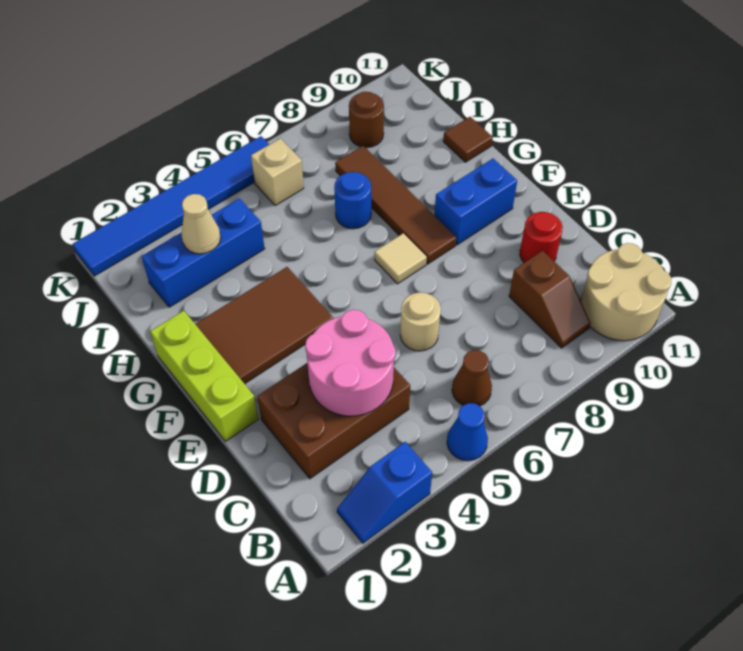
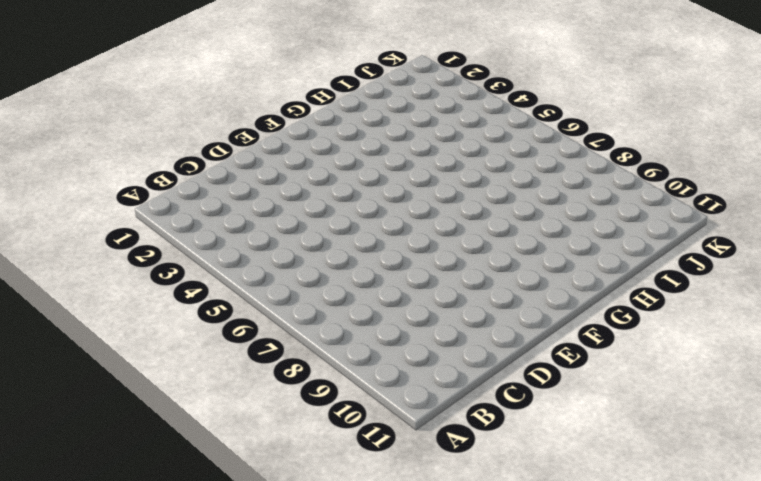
none -> blue 1x2 slope [337,442,432,543]
none -> blue 1x1 cone [447,403,488,461]
none -> tan 2x2 round brick [581,243,671,341]

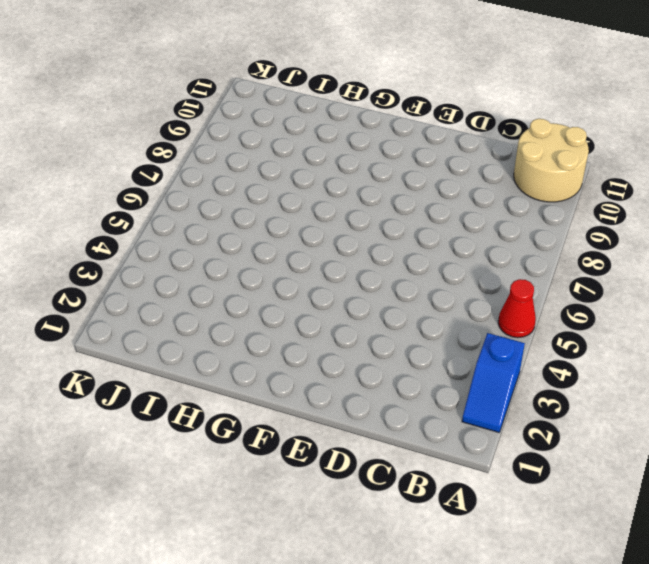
red 1x1 cone [498,279,536,338] -> blue 1x1 cone [447,403,488,461]
none -> brown 1x1 cone [452,350,492,406]
none -> brown 1x2 slope [509,251,591,348]
none -> brown 2x3 brick [257,363,410,479]

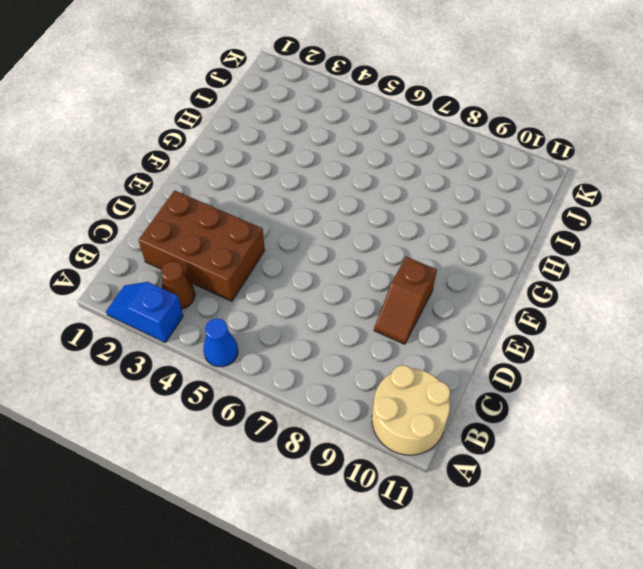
brown 1x1 cone [161,261,195,309] -> brown 1x1 cone moved to [452,350,492,406]
brown 1x2 slope [374,257,437,344] -> brown 1x2 slope moved to [509,251,591,348]
none -> tan 1x1 round brick [400,292,441,351]
none -> red 1x1 round brick [520,212,563,263]
none -> lime 1x3 brick [150,311,258,441]

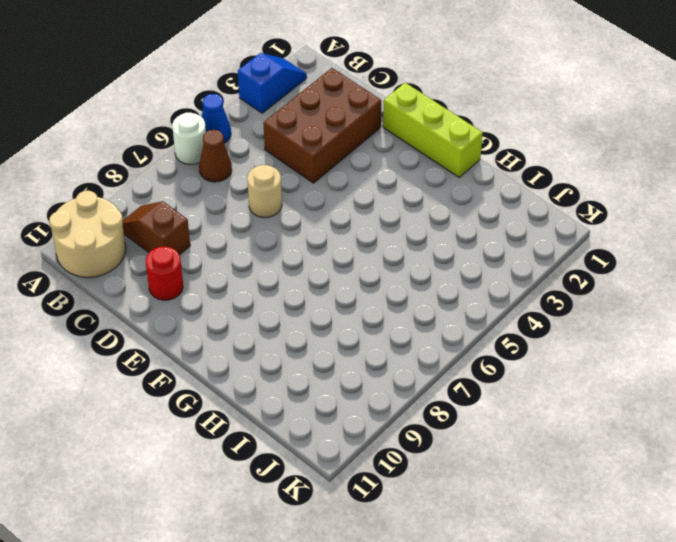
white 1x1 round brick [172,113,206,165] -> none
none -> brown 2x3 tile [195,267,333,384]
none -> tan 1x1 tile [375,233,427,284]
none -> brown 1x4 tile [335,146,456,264]

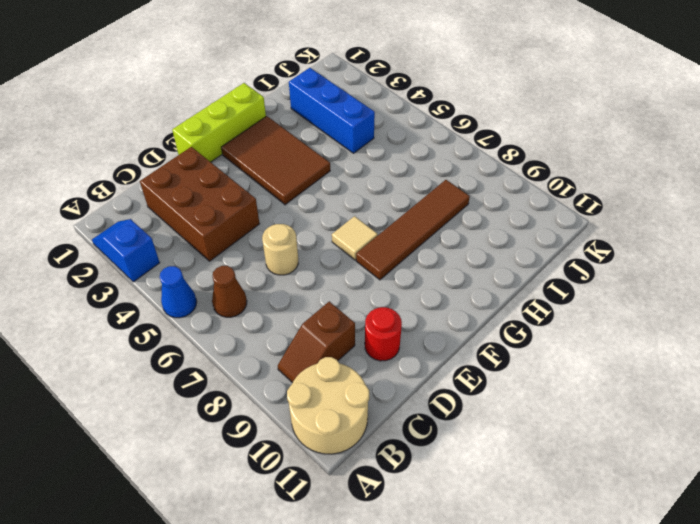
none -> blue 1x2 brick [434,159,517,245]
none -> blue 1x1 round brick [334,172,371,229]
none -> brown 1x1 tile [443,117,493,162]

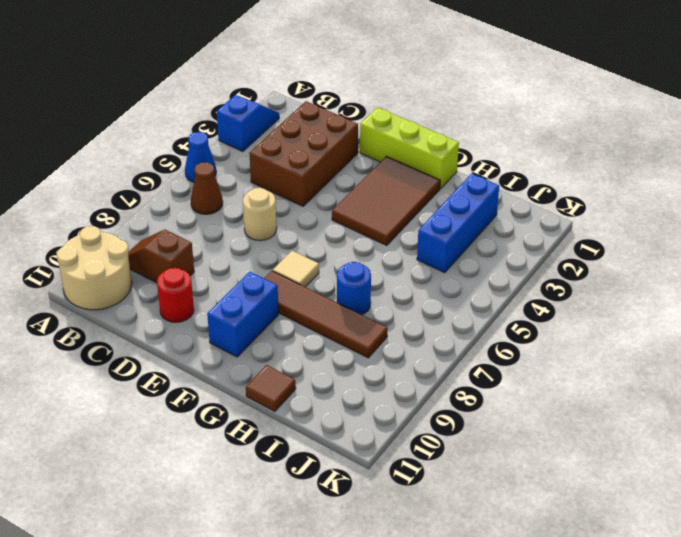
none -> tan 1x1 brick [251,138,304,206]
none -> brown 1x1 round brick [349,92,384,148]
none -> blue 1x6 tile [73,136,269,276]

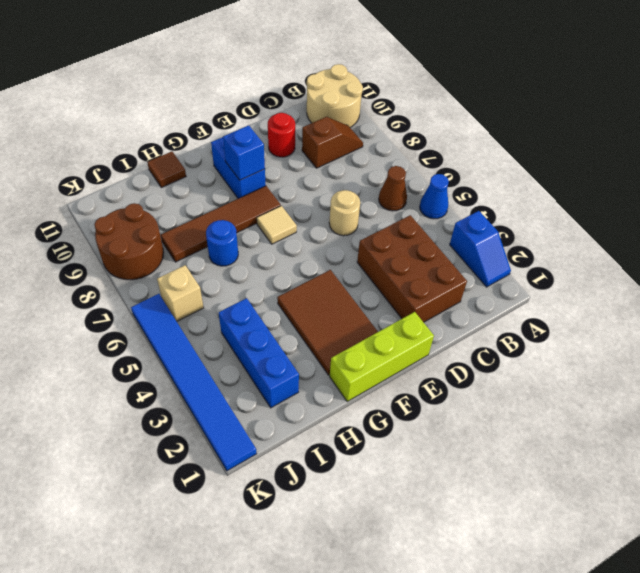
blue 1x1 brick [223,125,265,180] -> none
brown 2x2 round brick [94,203,164,280] -> brown 1x1 round brick [349,92,384,148]
none -> pink 2x2 round brick [305,310,395,416]
none -> tan 1x1 cone [182,194,221,254]

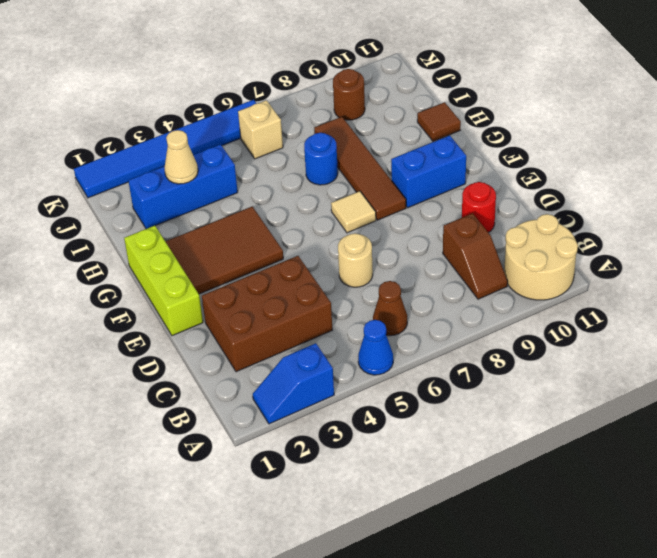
none -> pink 2x2 round brick [305,310,395,416]

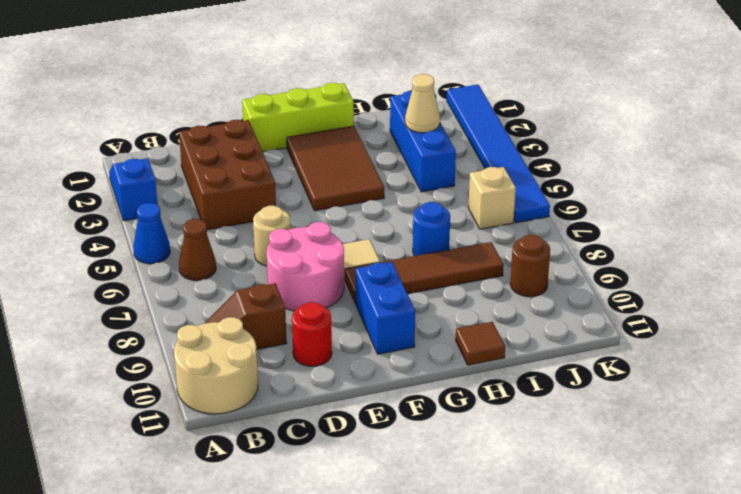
pink 2x2 round brick [267,222,344,311] -> pink 2x2 round brick moved to [305,310,395,416]

